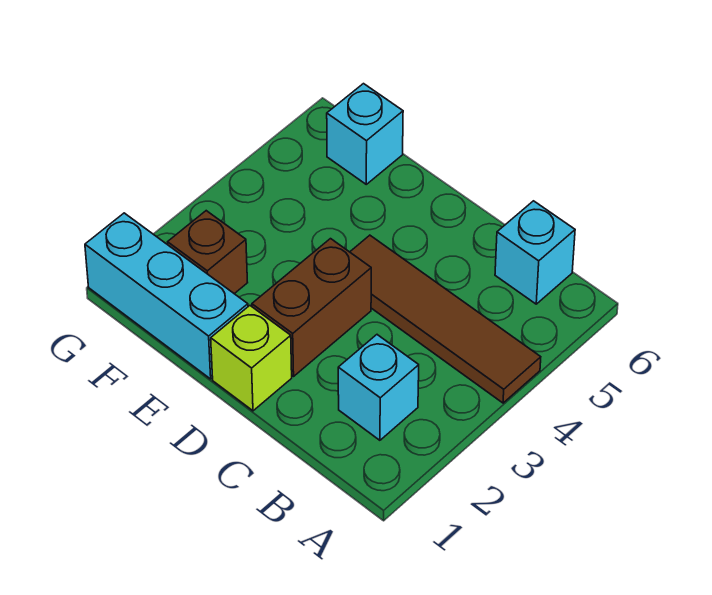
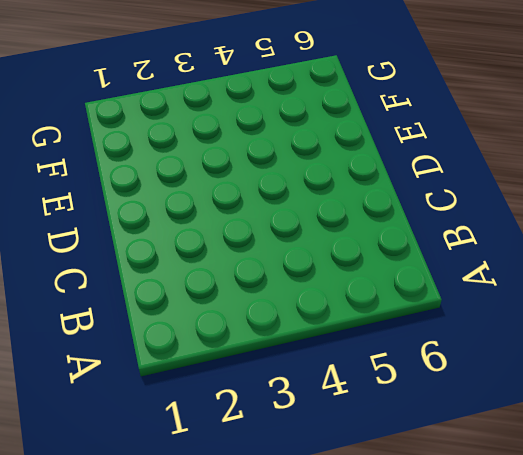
none -> brown 1x4 tile [350,235,541,403]
none -> cyan 1x1 brick [338,335,419,440]

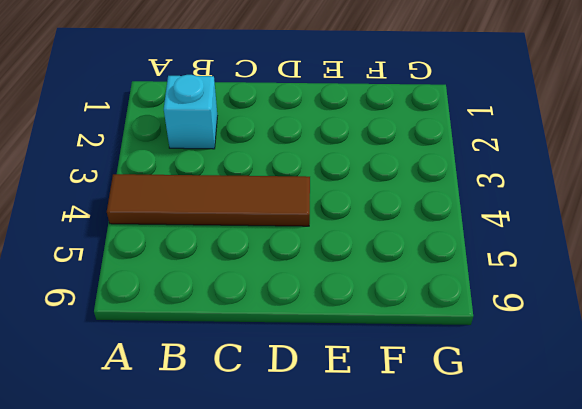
none -> cyan 1x1 brick [495,201,575,304]
none -> lime 1x1 brick [211,306,292,411]

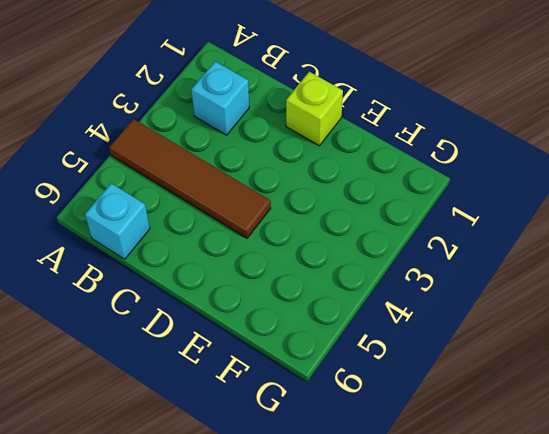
none -> brown 1x2 brick [252,239,371,376]
none -> cyan 1x3 brick [85,213,248,379]

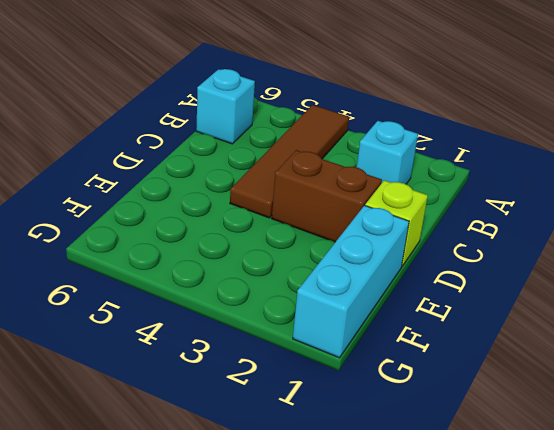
none -> brown 1x1 brick [168,211,248,294]
none -> cyan 1x1 brick [327,84,403,184]

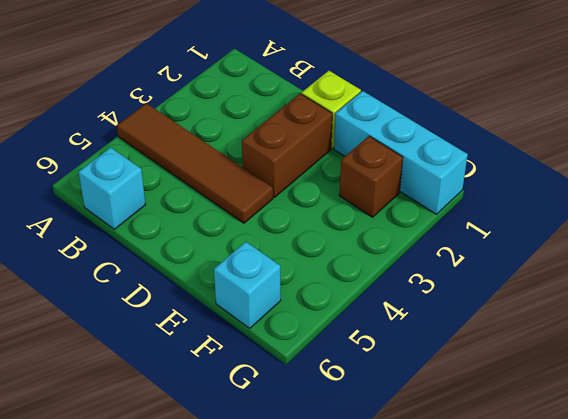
none -> cyan 1x1 brick [338,335,419,440]

